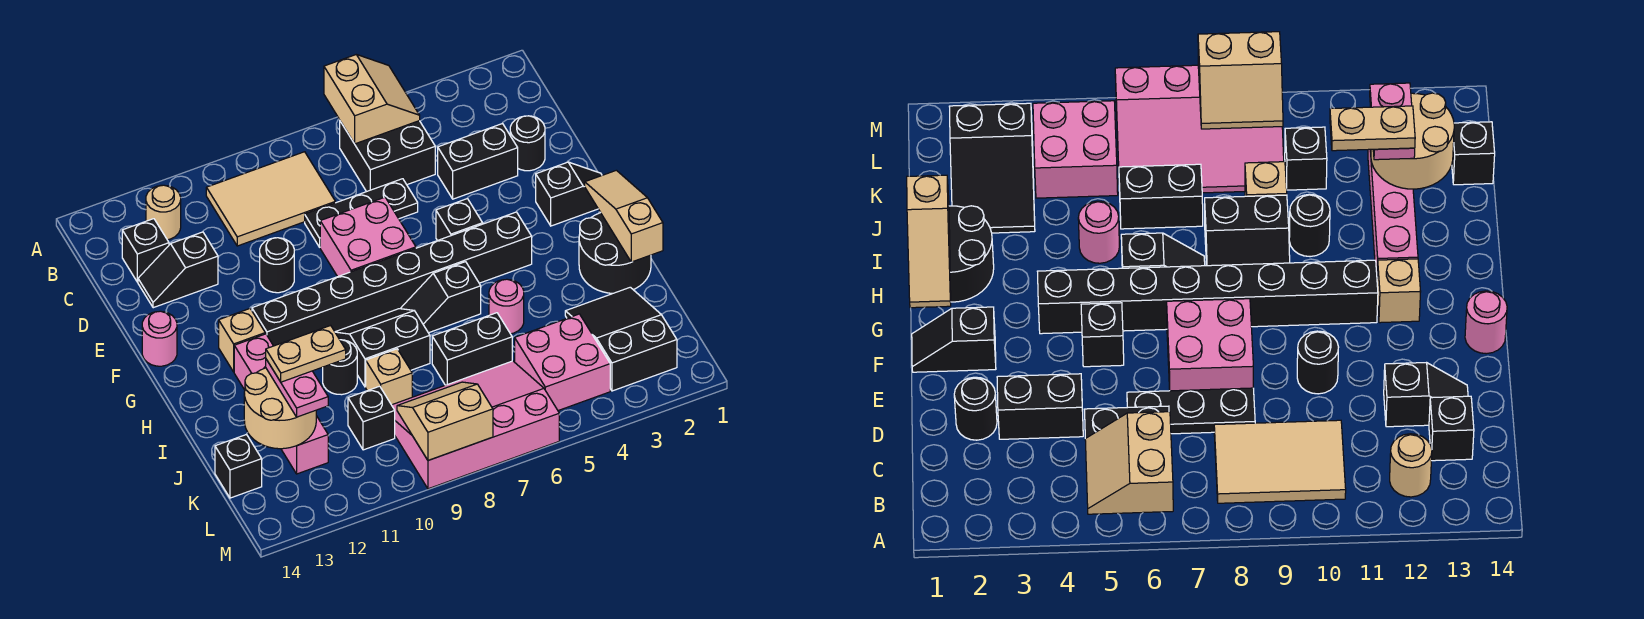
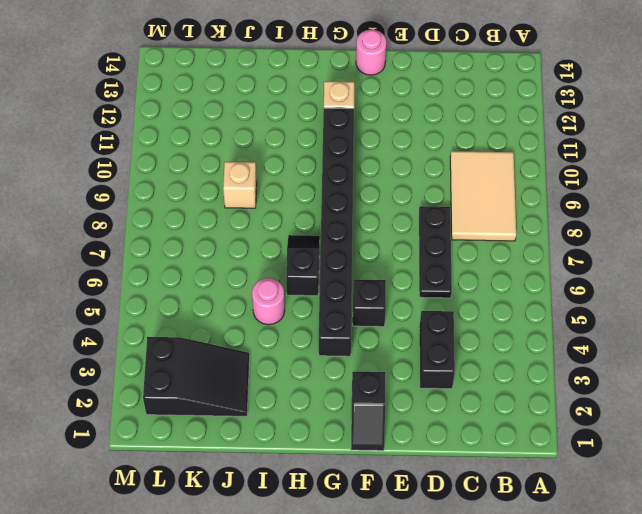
none -> black 2x2 brick [340,121,435,192]
none -> tan 1x1 round brick [146,185,181,240]
none -> black 1x1 brick [122,219,169,282]
none -> black 1x1 round brick [510,116,545,171]

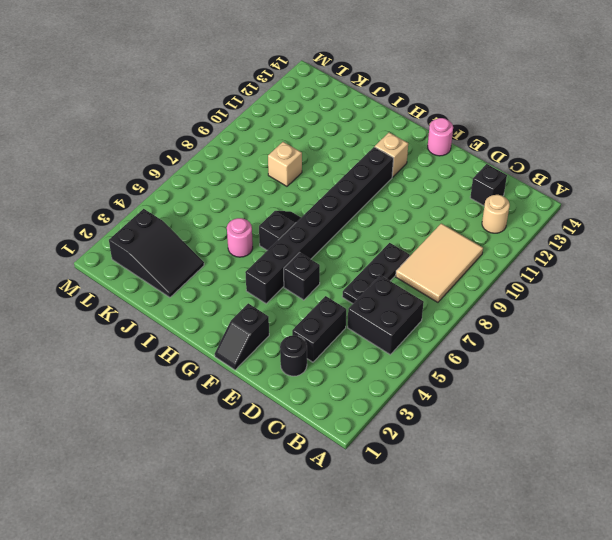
none -> black 1x2 slope [138,232,218,308]
none -> pink 2x2 brick [320,197,416,277]
none -> black 1x1 round brick [260,238,294,293]
none -> black 2x2 round brick [579,213,651,293]

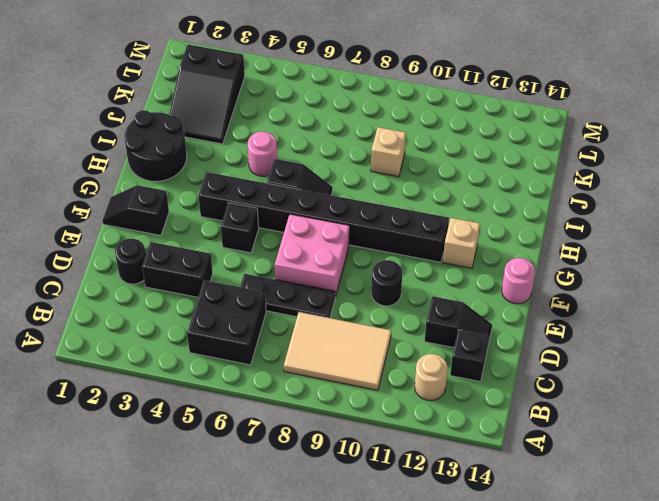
none -> black 2x2 slope [335,309,430,387]
none -> pink 1x4 brick [234,334,328,474]
none -> black 1x1 round brick [323,340,357,395]
none -> black 1x2 brick [432,313,512,385]

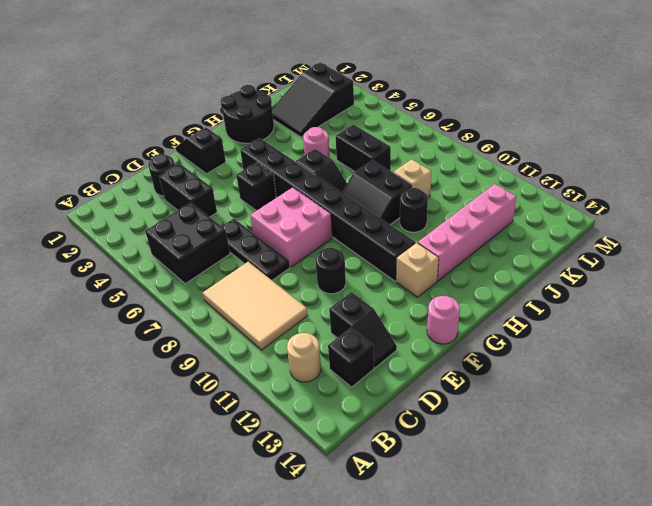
none -> pink 2x2 brick [515,314,610,411]
none -> pink 3x4 slope [392,361,559,489]
none -> black 1x1 brick [348,386,395,450]
none -> black 1x1 brick [215,434,262,498]

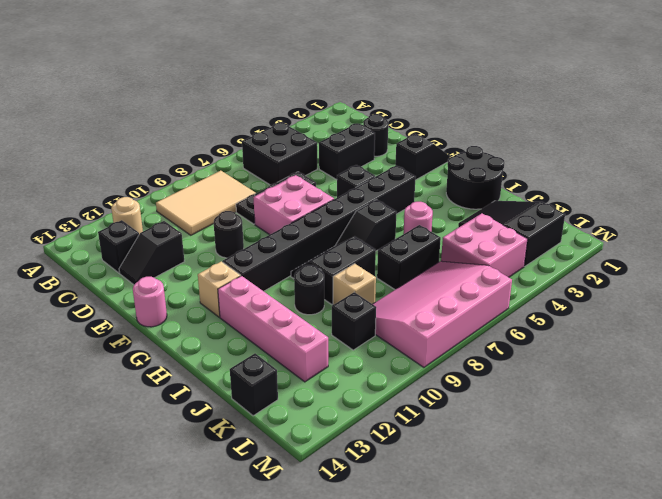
none -> tan 2x2 slope [324,55,420,144]
none -> tan 1x3 slope [585,170,663,262]
none -> tan 2x2 round brick [244,368,316,449]
none -> tan 2x2 slope [397,382,493,460]

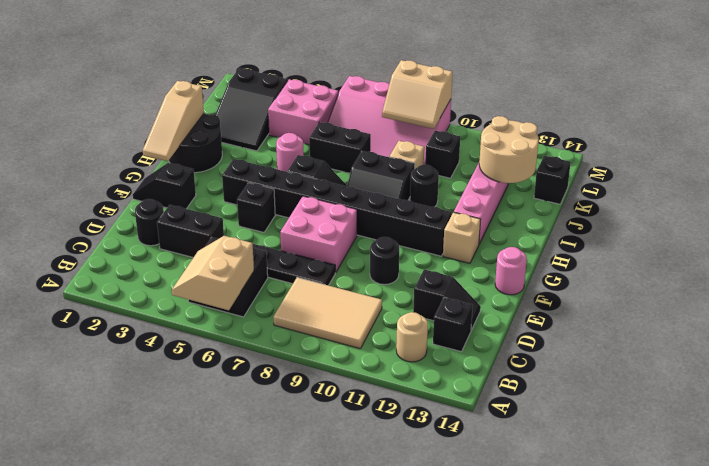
none -> pink 1x2 plate [266,359,328,417]
none -> tan 1x2 plate [266,325,346,382]

